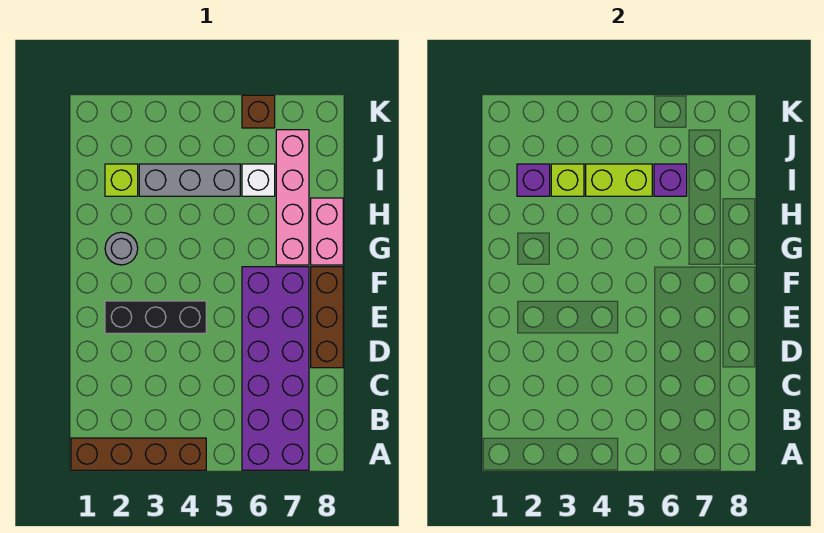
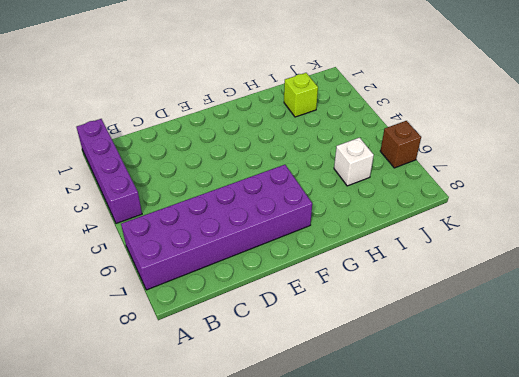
purple 1x4 brick [76,119,142,223] -> brown 1x4 brick [71,438,206,470]
none -> brown 1x3 brick [311,267,343,368]
none -> black 1x3 brick [105,301,206,333]
none -> grey 1x1 round brick [105,232,138,265]

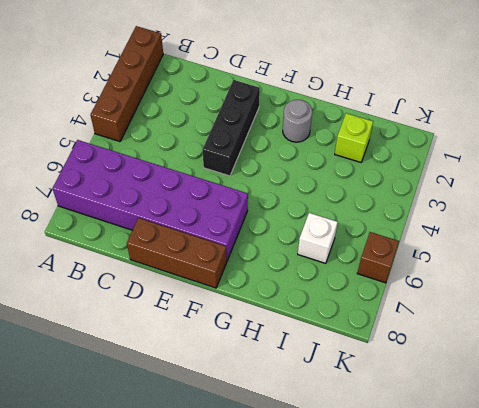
none -> pink 1x4 brick [276,130,309,265]
none -> pink 1x2 brick [311,198,343,265]
none -> grey 1x3 brick [139,164,240,196]

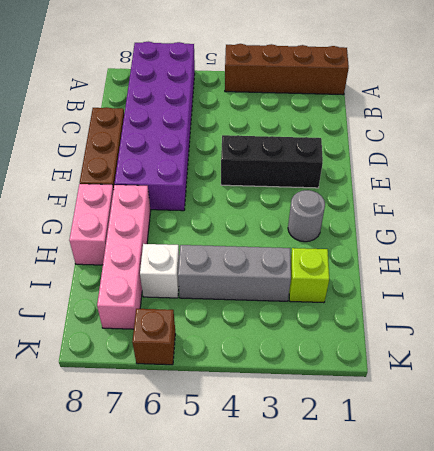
none -> purple 1x1 brick [517,164,550,196]
none -> lime 1x1 brick [551,164,584,196]
none -> lime 1x2 brick [586,164,652,196]

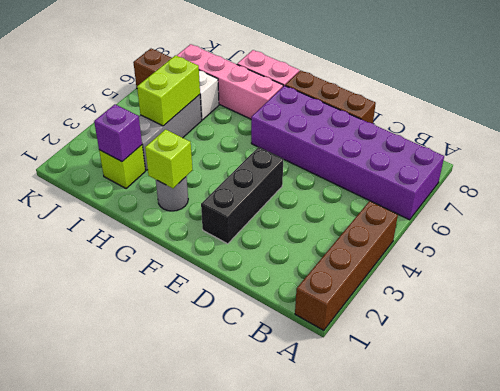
lime 1x1 brick [145,129,193,188] -> lime 1x1 brick moved to [551,164,584,196]
none -> purple 1x1 brick [654,164,687,196]

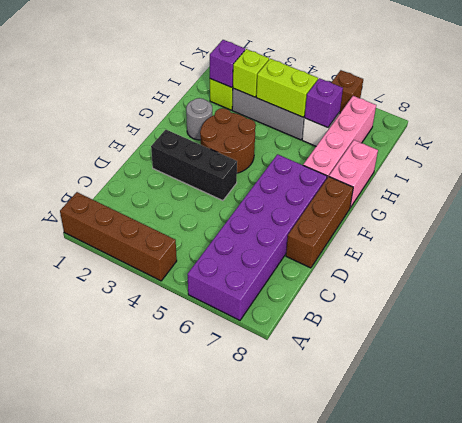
brown 2x2 round brick [200,108,256,173] -> none

